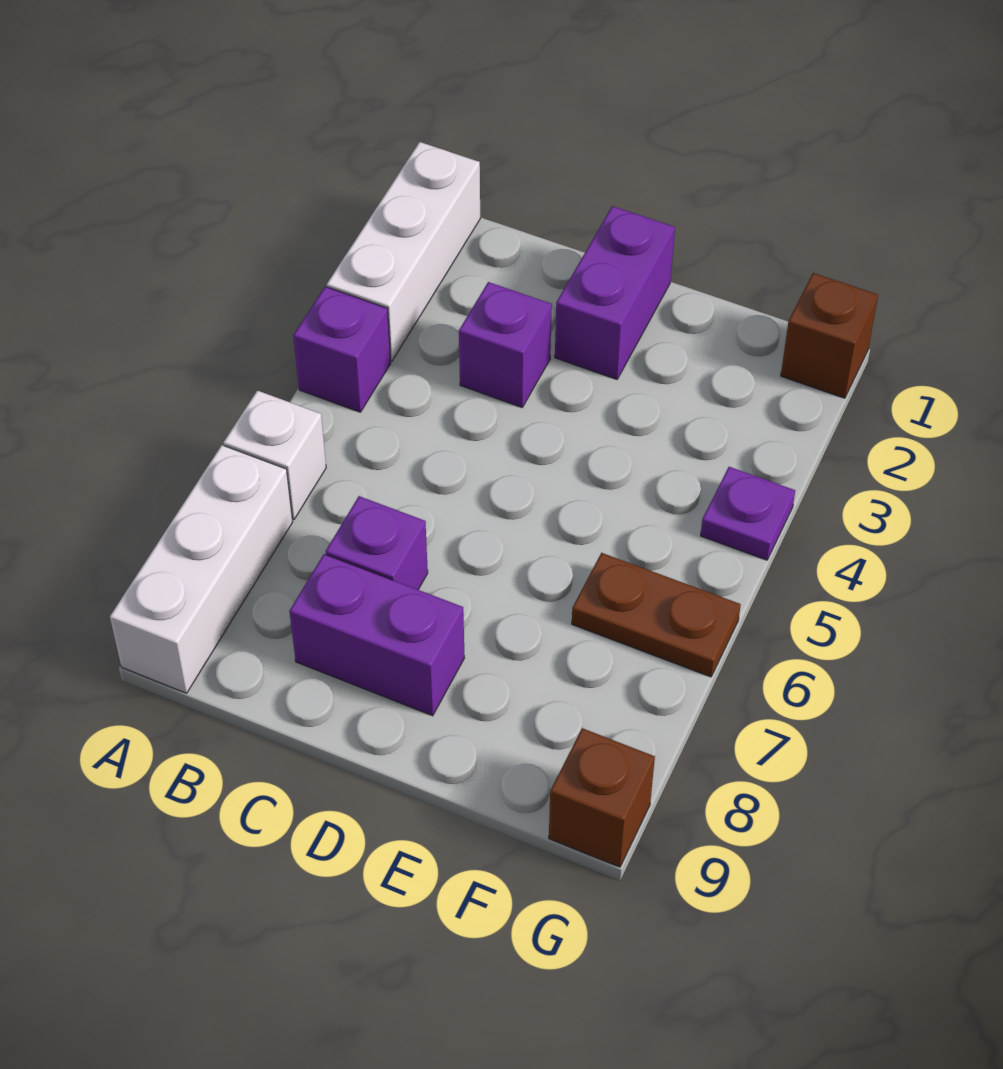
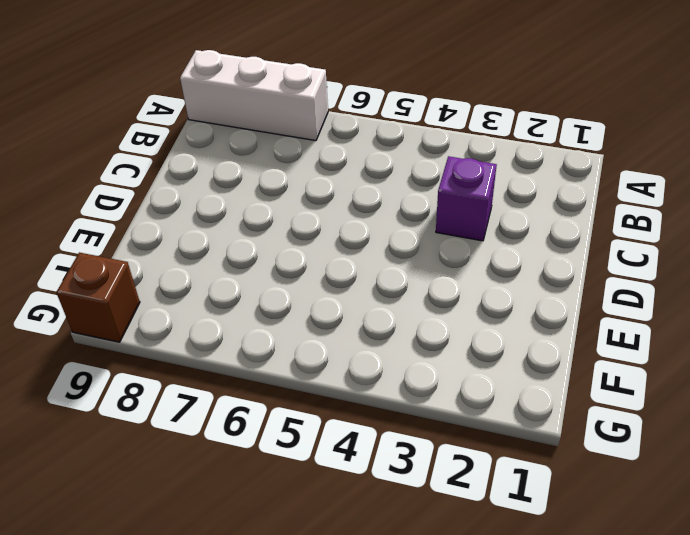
none -> white 1x3 brick [327,142,480,361]
none -> purple 1x1 brick [293,287,391,412]
none -> white 1x1 brick [223,391,326,519]

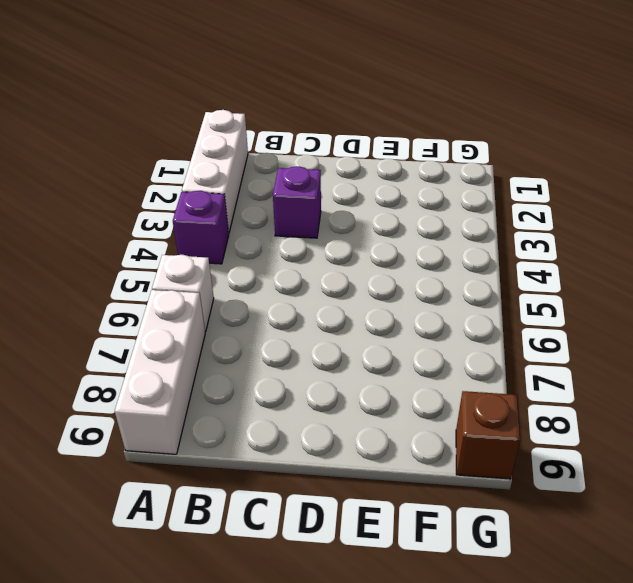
none -> purple 1x1 brick [326,496,428,590]
none -> purple 1x2 brick [289,554,464,716]
none -> purple 1x2 brick [555,206,675,379]

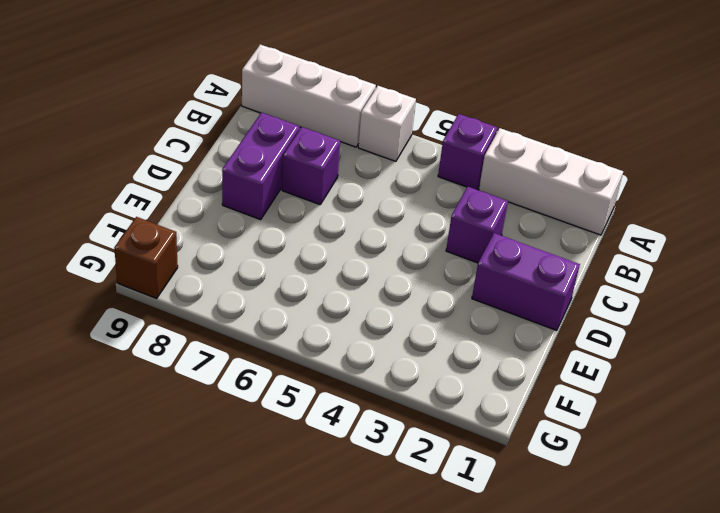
none -> brown 1x2 plate [572,553,741,677]
none -> brown 1x1 brick [781,273,878,398]
none -> purple 1x1 plate [700,467,795,560]

